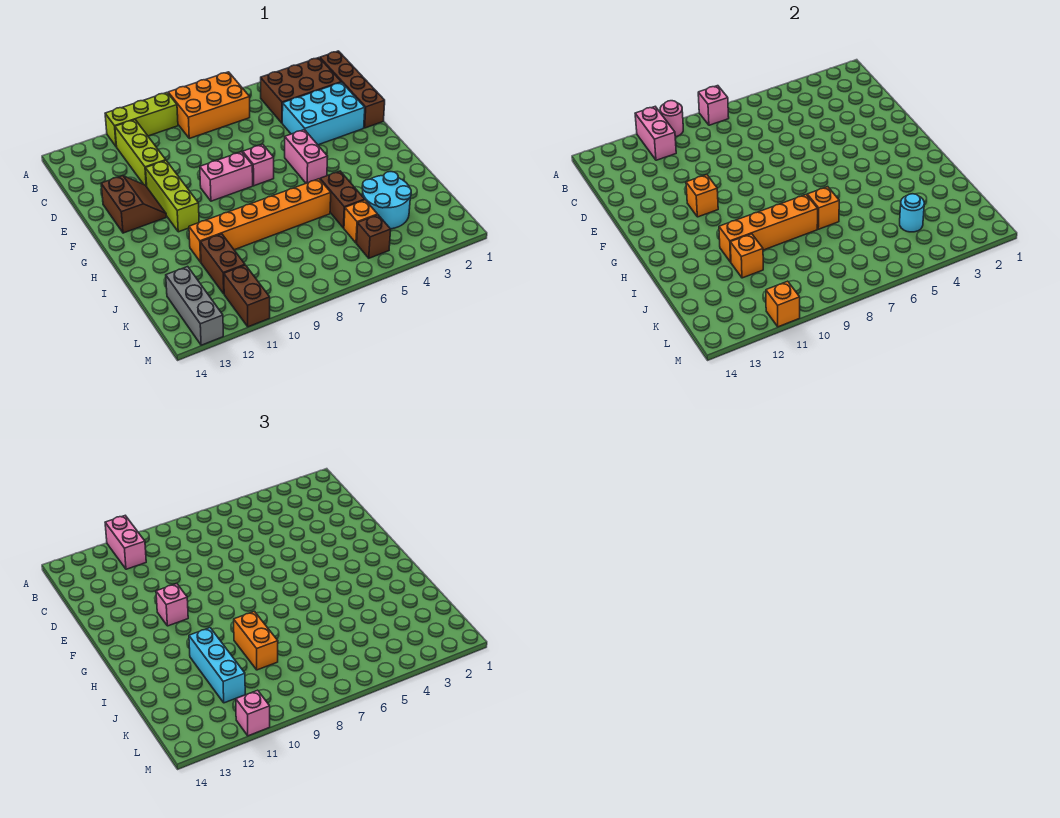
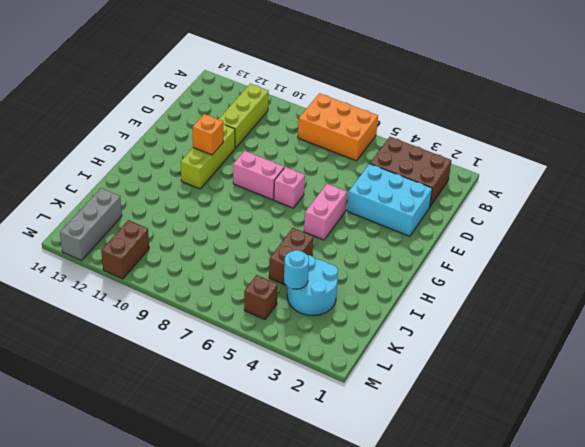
none -> lime 1x3 brick [105,93,178,147]
none -> brown 1x4 brick [320,51,385,128]
none -> brown 2x2 slope [101,176,166,233]
none -> orange 1x6 brick [189,179,331,262]

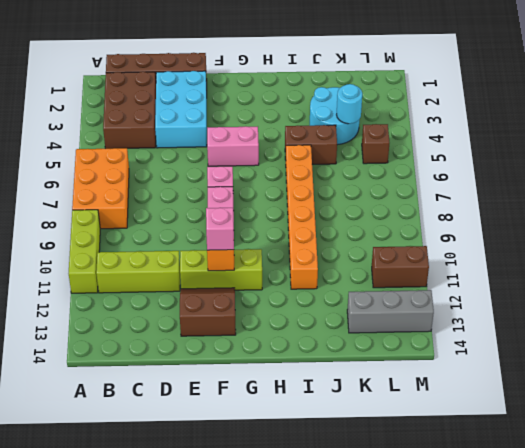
none -> brown 1x2 brick [200,234,245,294]
none -> orange 1x1 brick [344,200,378,243]
none -> pink 1x1 brick [698,86,729,125]
none -> pink 1x1 round brick [660,101,683,137]

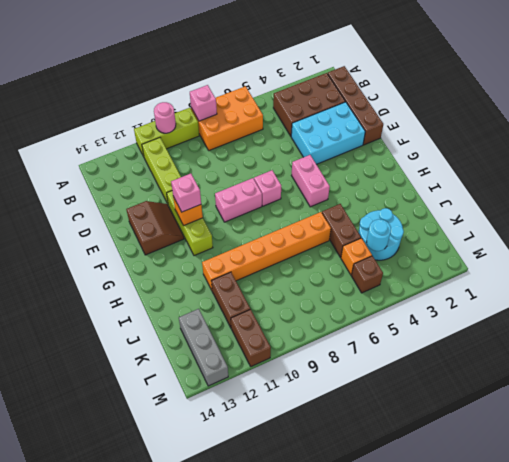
none -> pink 1x2 brick [635,107,676,160]
none -> orange 1x1 brick [807,187,839,229]
none -> orange 1x4 brick [719,195,818,262]
none -> orange 1x1 brick [730,234,763,278]

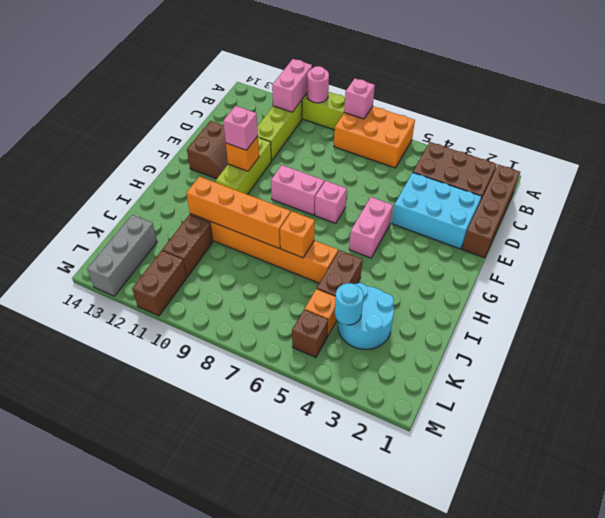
none -> orange 1x1 brick [730,234,763,278]
none -> orange 1x1 brick [766,281,800,327]
none -> pink 1x2 brick [105,516,146,569]
none -> orange 1x2 brick [234,611,278,670]

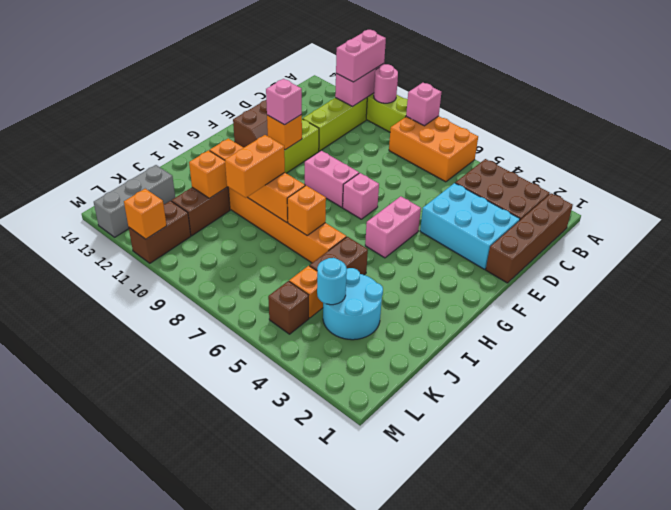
none -> cyan 1x3 brick [189,628,245,703]
none -> pink 1x1 brick [236,690,270,736]

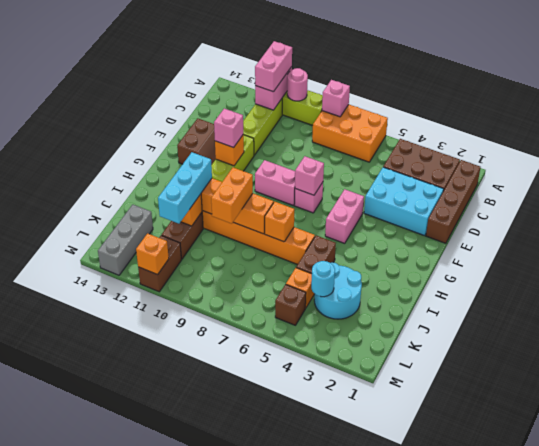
pink 1x1 brick [295,156,324,195] -> pink 1x1 brick moved to [236,690,270,736]

